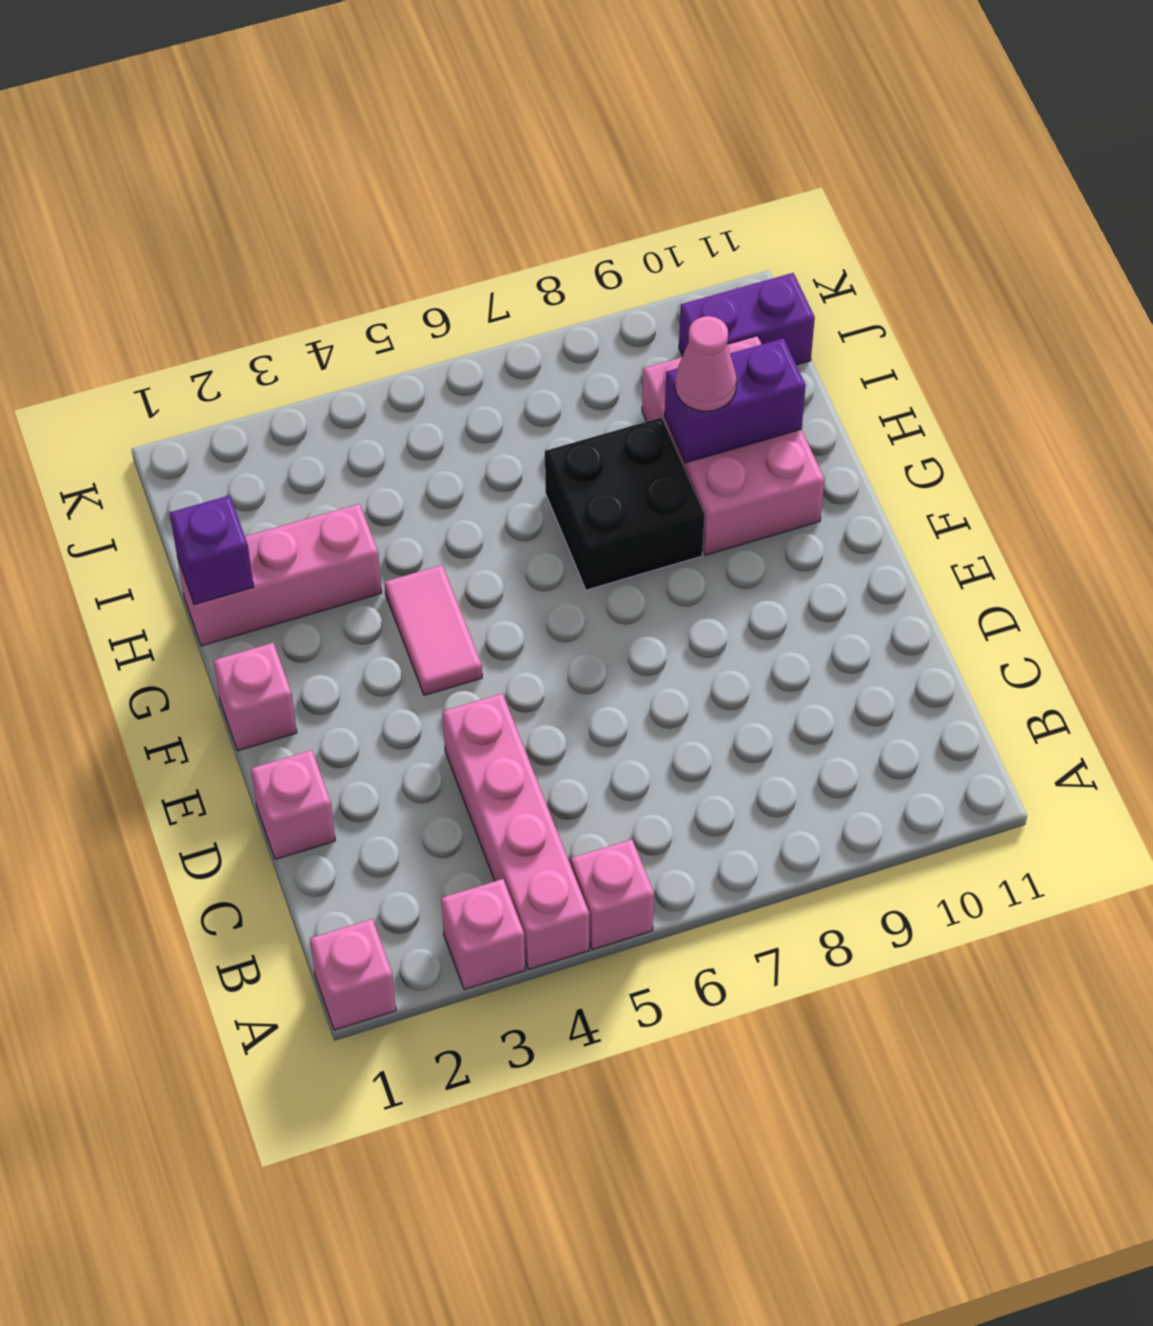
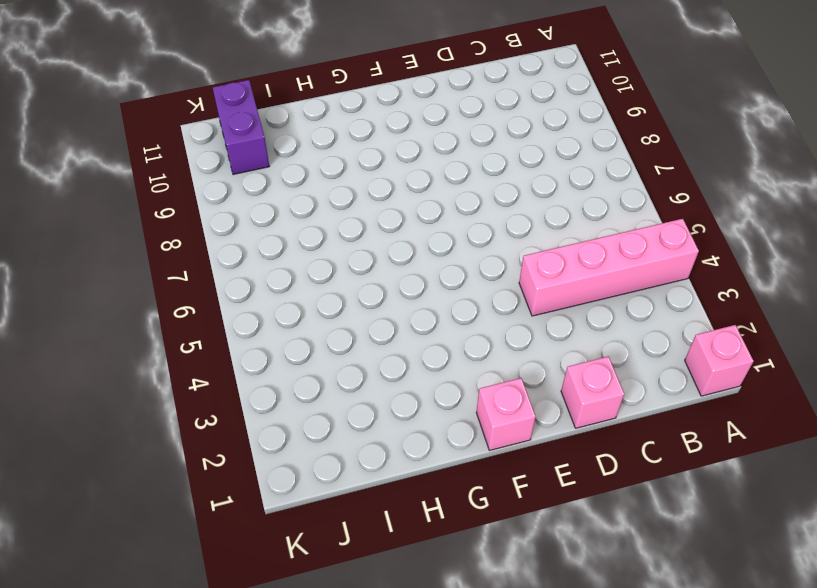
none -> pink 1x1 brick [441,879,525,990]
none -> pink 1x1 brick [571,839,654,950]
none -> pink 1x2 tile [385,565,482,695]

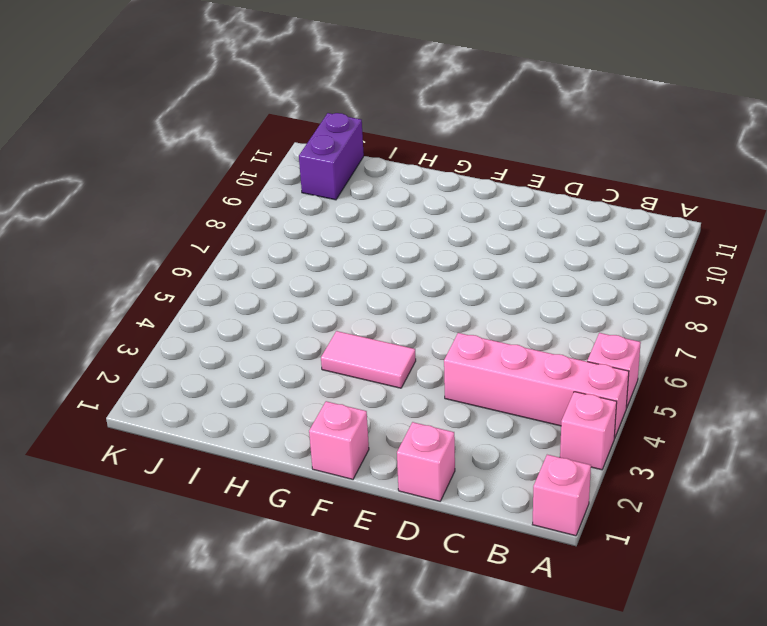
none -> black 2x2 brick [545,418,705,590]
none -> pink 2x3 brick [642,336,825,555]
none -> pink 1x3 brick [178,504,382,646]

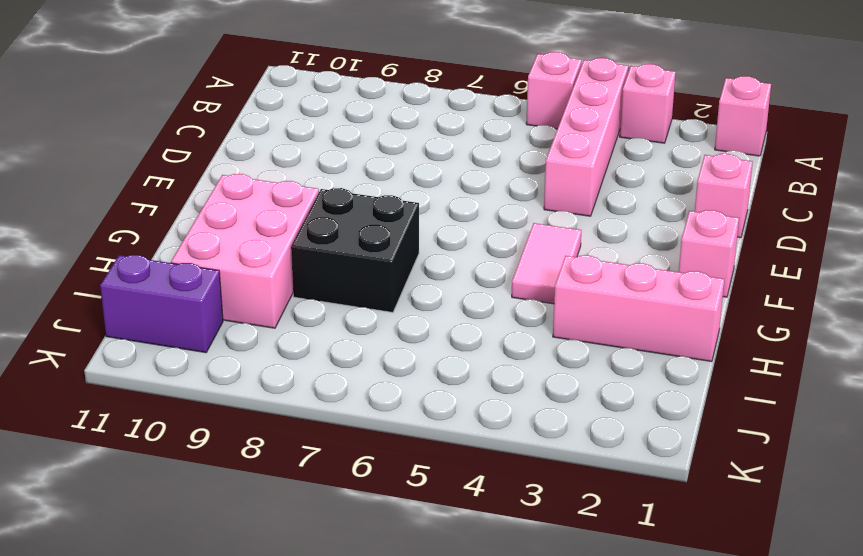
none -> purple 1x1 brick [170,495,254,604]
none -> purple 1x2 brick [665,338,806,463]
none -> pink 1x1 cone [675,316,737,411]

